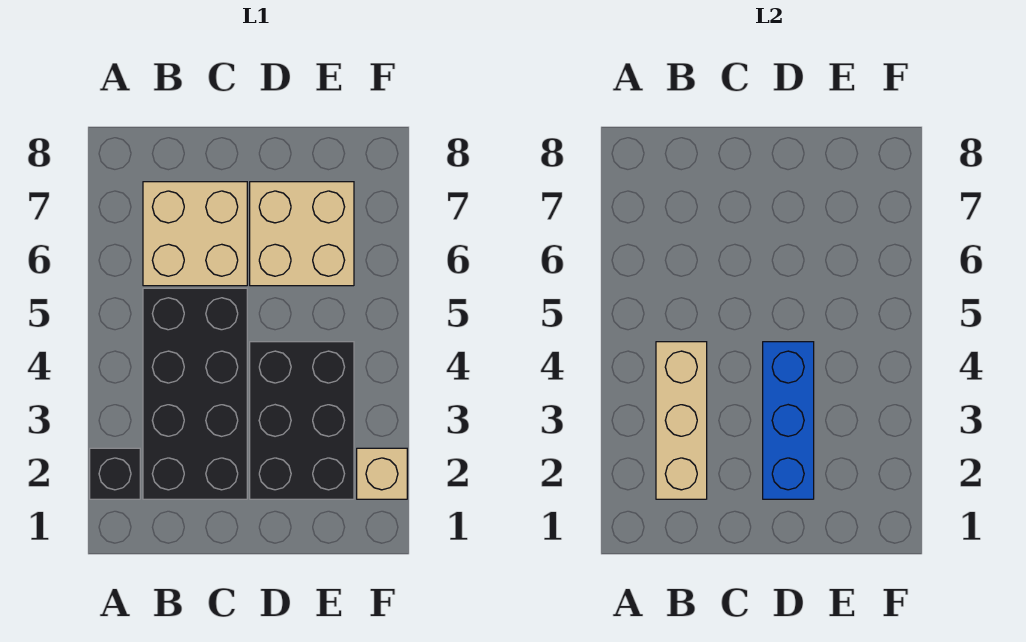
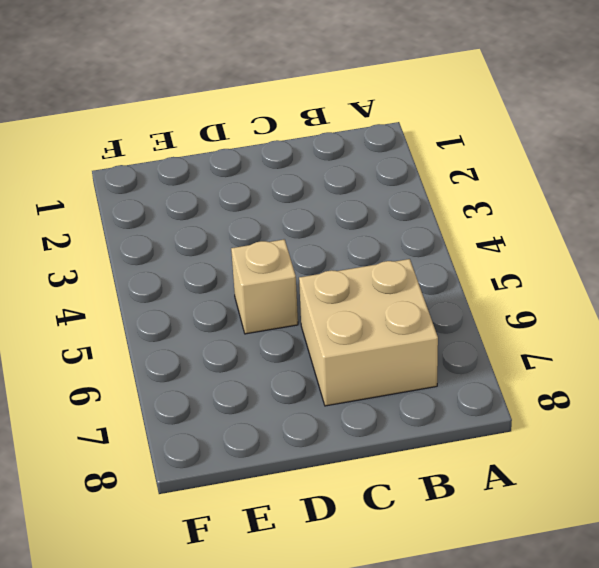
tan 1x1 brick [231,239,298,334] -> tan 1x1 brick moved to [357,448,407,499]
none -> black 1x1 brick [90,448,140,499]
none -> black 2x4 brick [143,288,247,499]

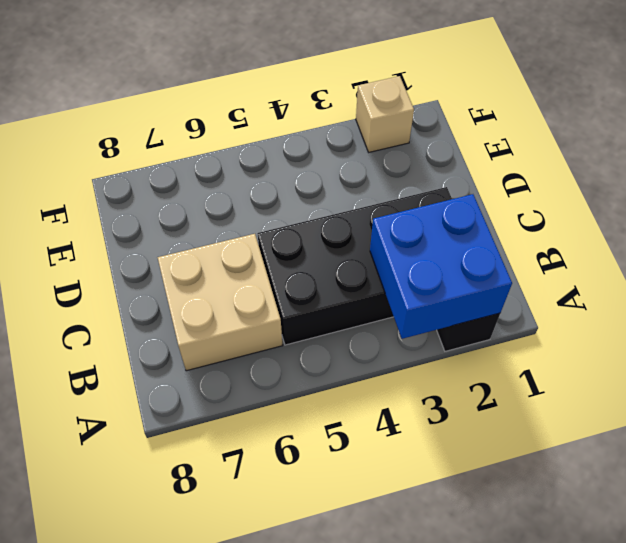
blue 2x2 brick [370,194,512,339] -> tan 1x3 brick [656,342,707,499]
none -> black 2x3 brick [250,342,354,499]
none -> tan 2x2 brick [250,182,354,286]

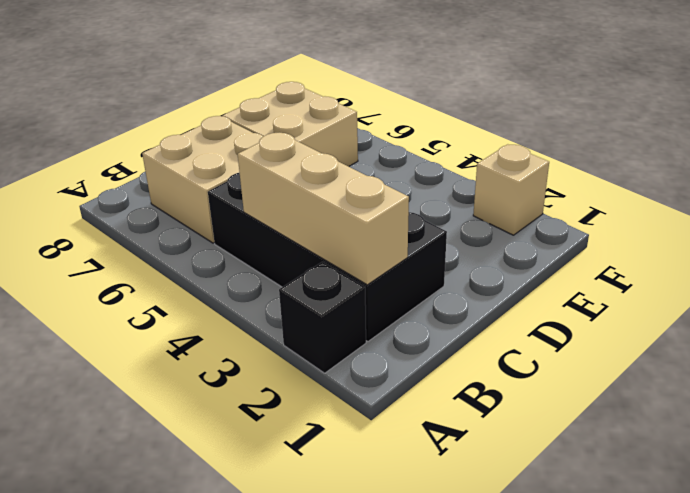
none -> black 2x3 brick [250,342,354,499]
none -> blue 1x3 brick [763,342,814,499]

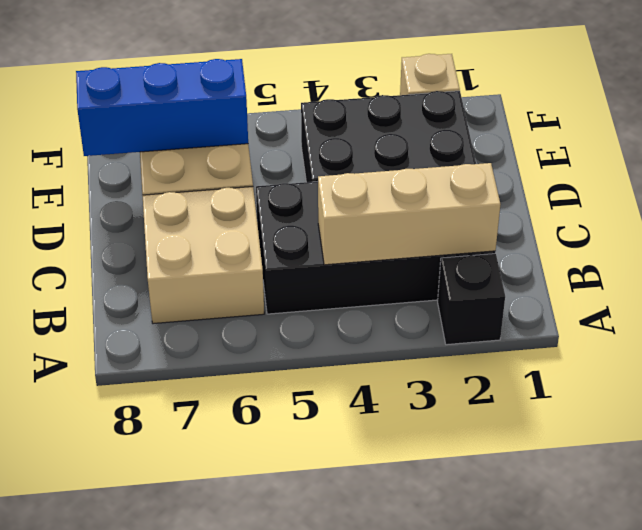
blue 1x3 brick [76,59,248,156] -> blue 1x3 brick moved to [763,342,814,499]

